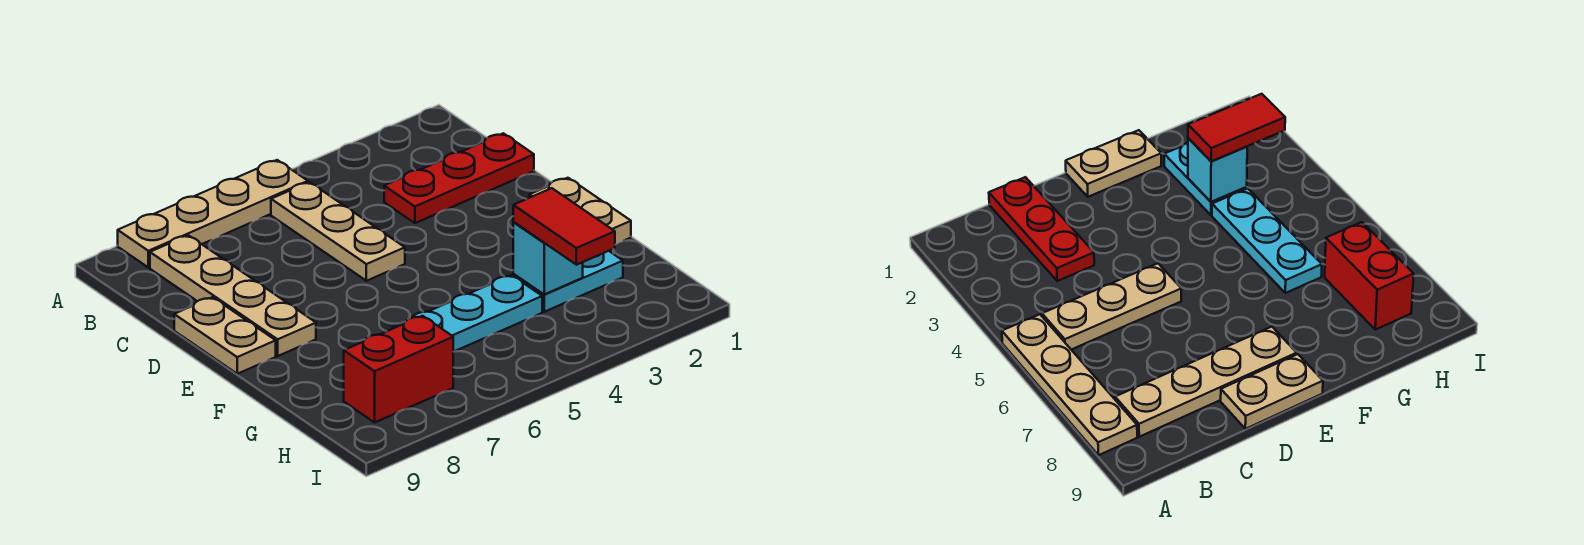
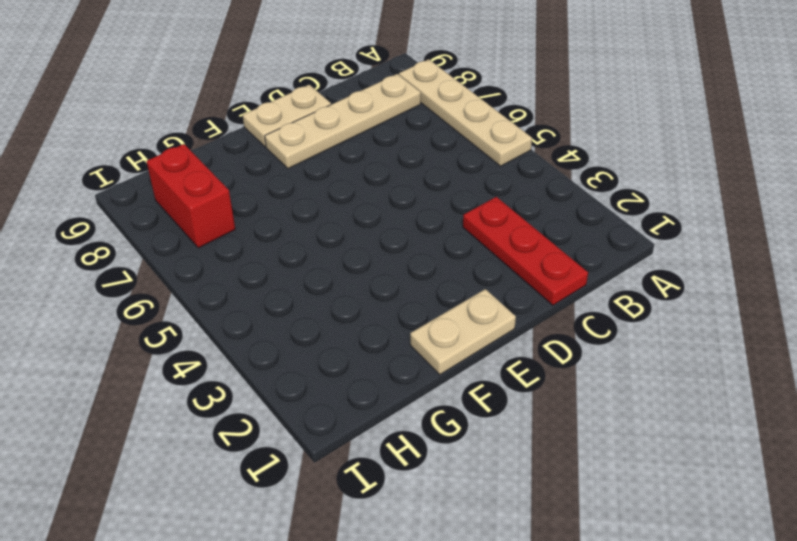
none -> tan 1x3 plate [271,182,405,281]
none -> cyan 1x2 plate [513,251,623,312]

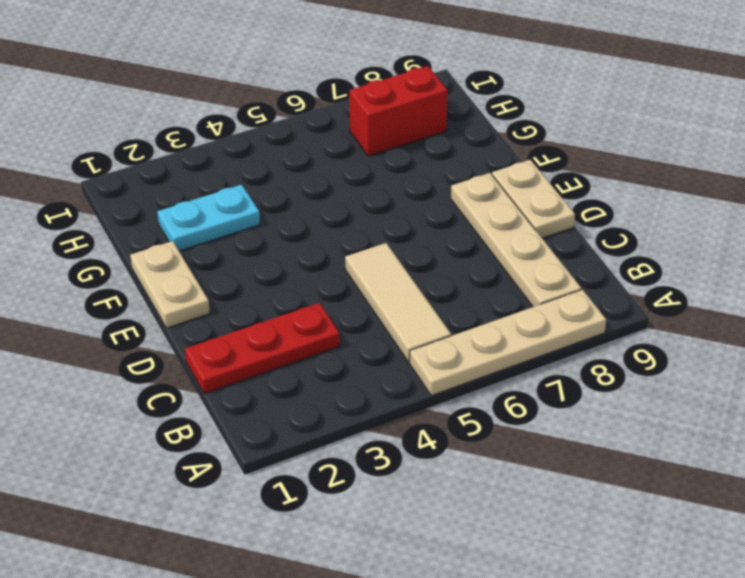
tan 1x3 tile [345,243,451,362] -> tan 1x3 plate [271,182,405,281]
none -> cyan 1x3 plate [392,275,542,352]
none -> cyan 1x1 brick [513,222,583,294]

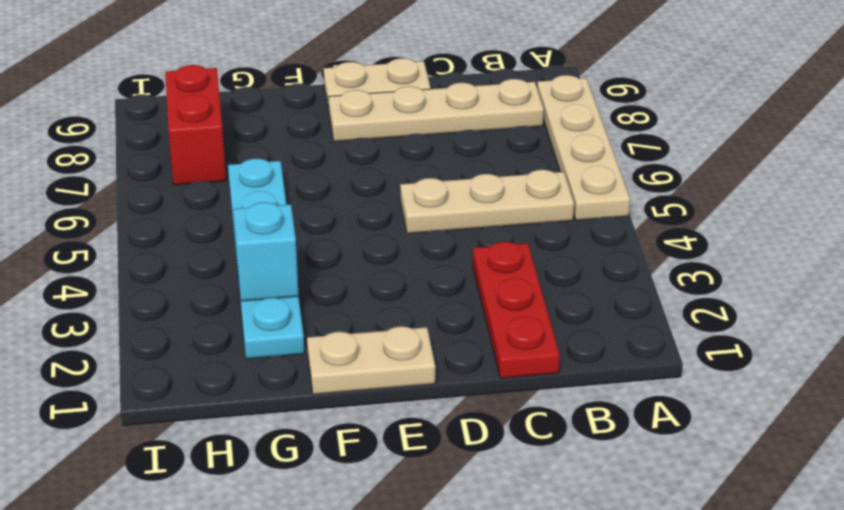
none -> red 1x2 tile [513,188,615,265]

